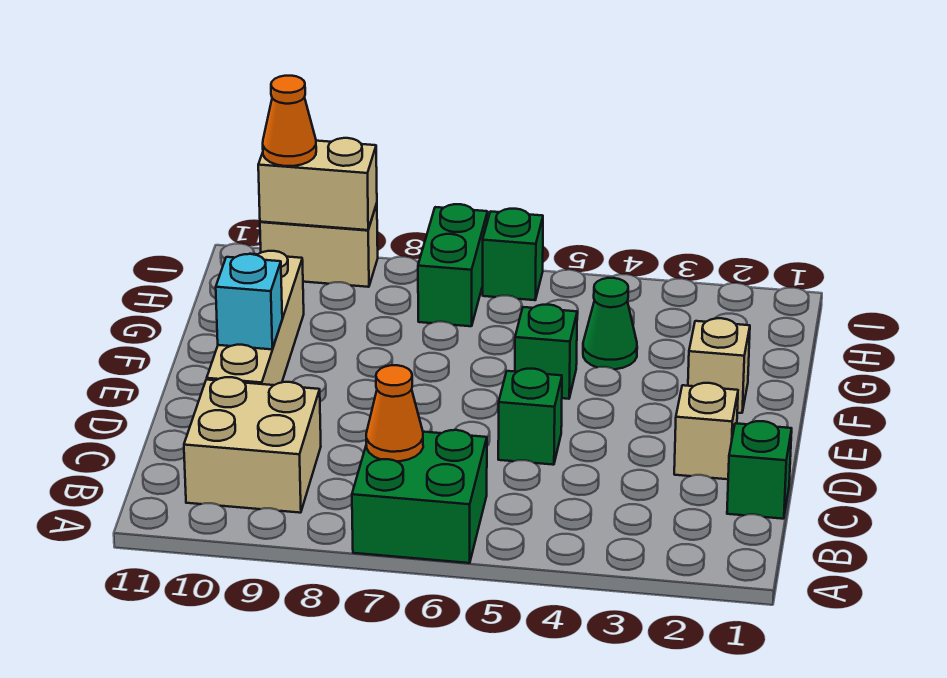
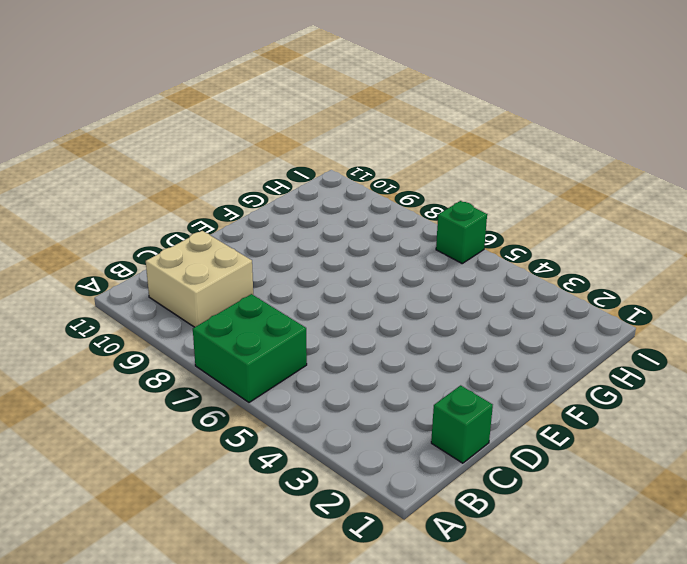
none -> tan 1x1 brick [674,383,738,479]
none -> green 1x1 brick [498,369,562,465]
none -> tan 1x4 brick [207,251,304,385]

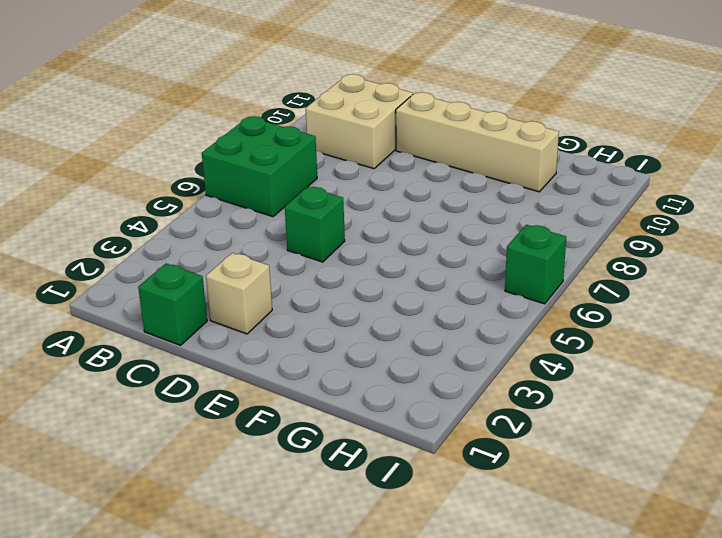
none -> tan 1x1 brick [688,318,750,413]
none -> green 1x1 brick [515,305,577,399]
none -> green 1x1 cone [583,278,637,369]

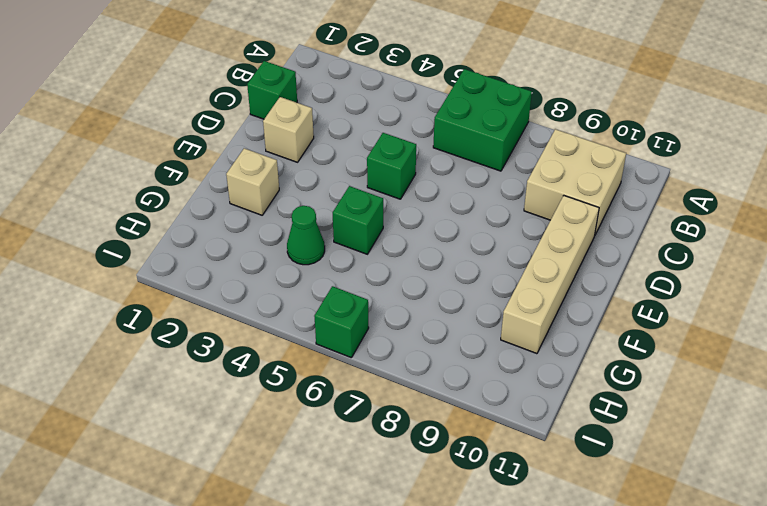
none -> green 1x2 brick [418,204,488,326]
none -> tan 1x2 brick [260,204,378,287]
none -> orange 1x1 cone [366,365,423,461]

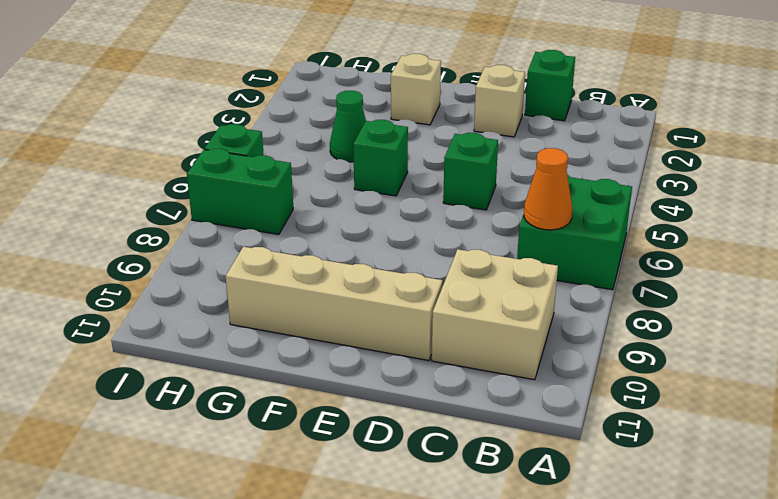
none -> tan 1x2 brick [260,204,378,287]
none -> cyan 1x1 brick [216,254,282,349]
none -> tan 1x2 brick [258,138,377,230]

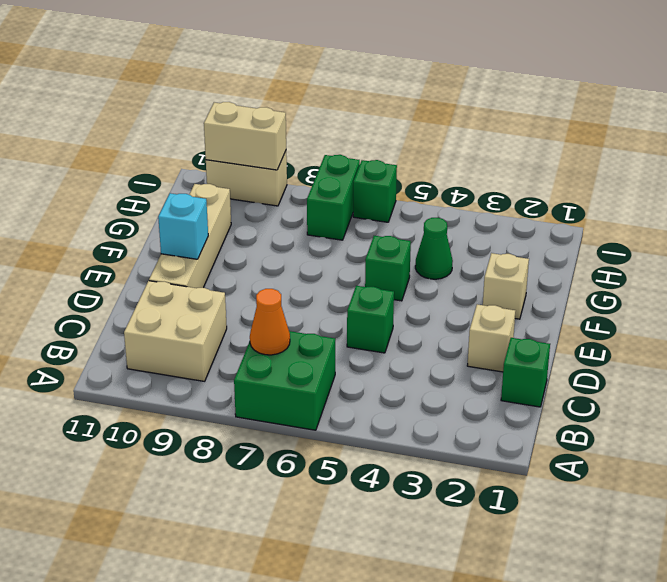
none -> orange 1x1 cone [263,76,316,166]

